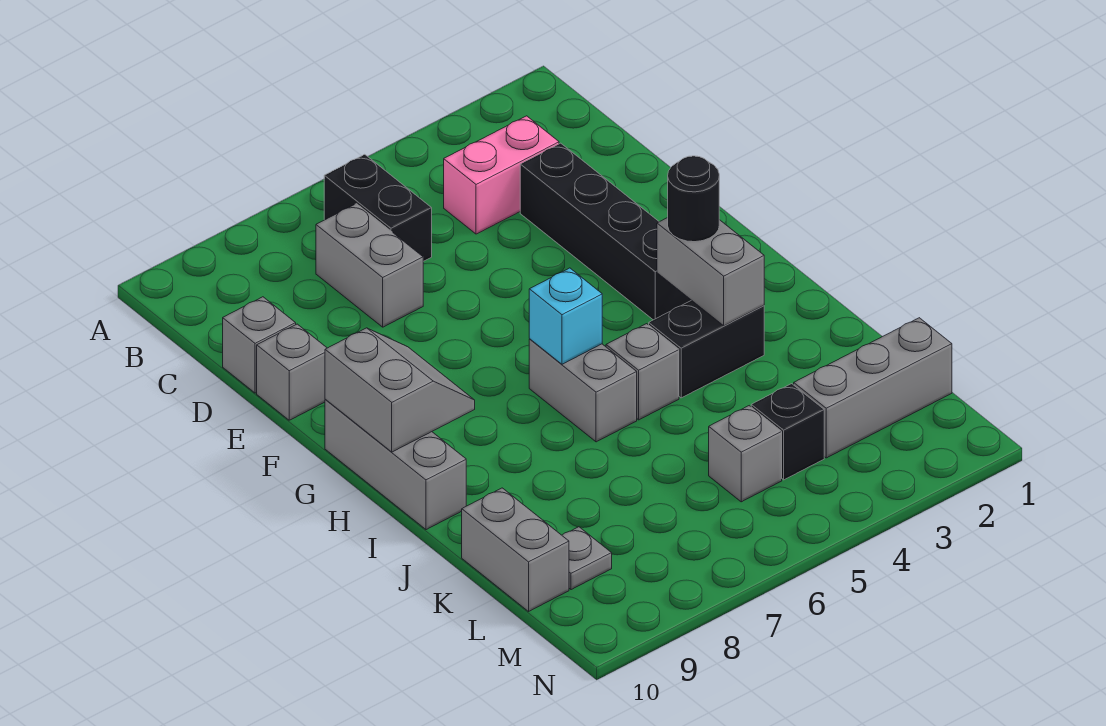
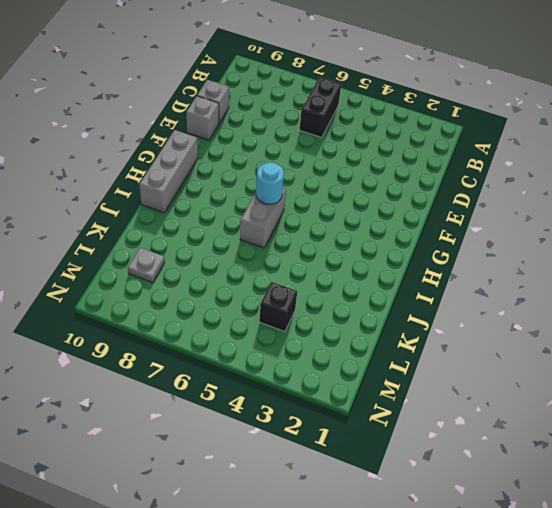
cyan 1x1 round brick [256,162,284,204] -> cyan 1x1 brick [529,268,602,364]
none -> pink 1x2 brick [444,116,559,234]
none -> grey 1x2 brick [316,204,423,327]
none -> black 1x4 brick [520,143,691,320]

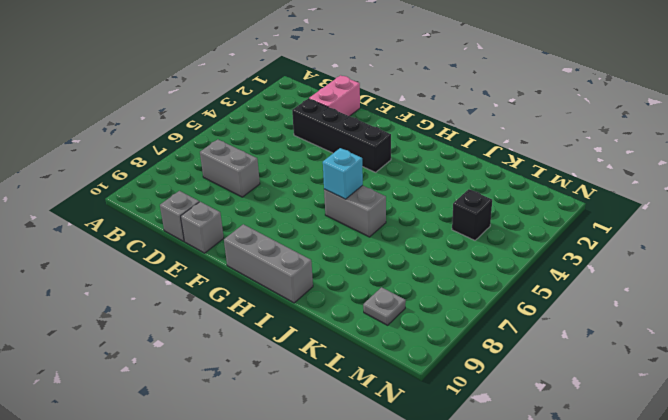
pink 1x2 brick [309,75,360,116] -> pink 1x2 brick moved to [444,116,559,234]
none -> black 1x2 brick [324,154,432,261]
none -> black 1x2 brick [649,300,764,398]
none -> grey 1x1 brick [606,324,679,420]

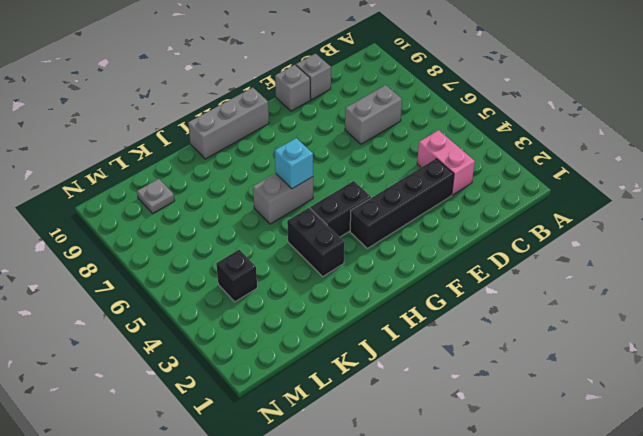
black 1x2 brick [310,181,371,237] -> black 1x2 brick moved to [324,154,432,261]
none -> grey 1x1 brick [606,324,679,420]
none -> grey 1x2 brick [462,488,569,611]
none -> grey 1x3 brick [794,318,952,458]

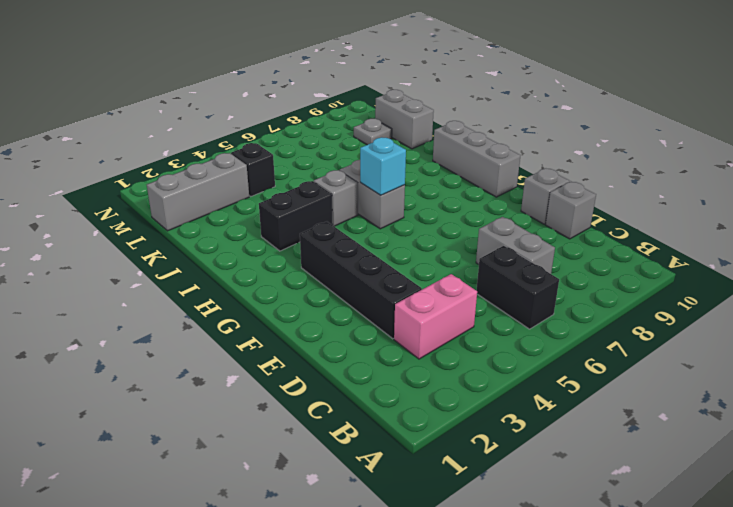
none -> grey 1x1 brick [709,406,782,502]
none -> grey 2x2 slope [325,328,475,452]
none -> grey 1x2 brick [657,218,764,326]

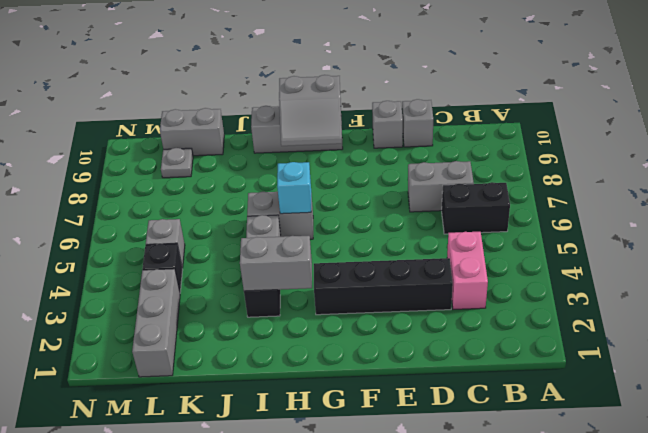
none -> black 1x1 round brick [668,156,719,242]

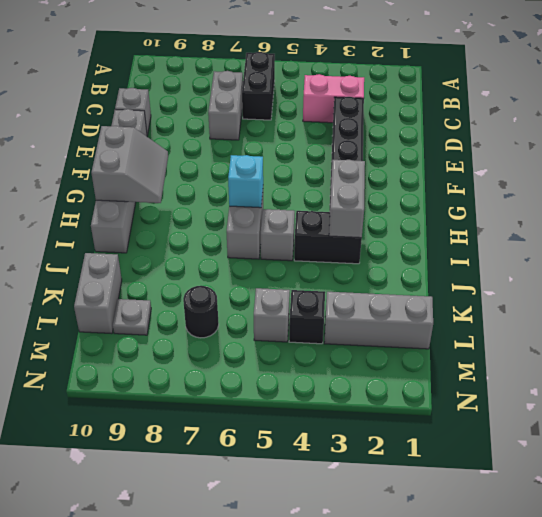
black 1x1 round brick [183,286,219,338] -> black 1x1 round brick moved to [668,156,719,242]

